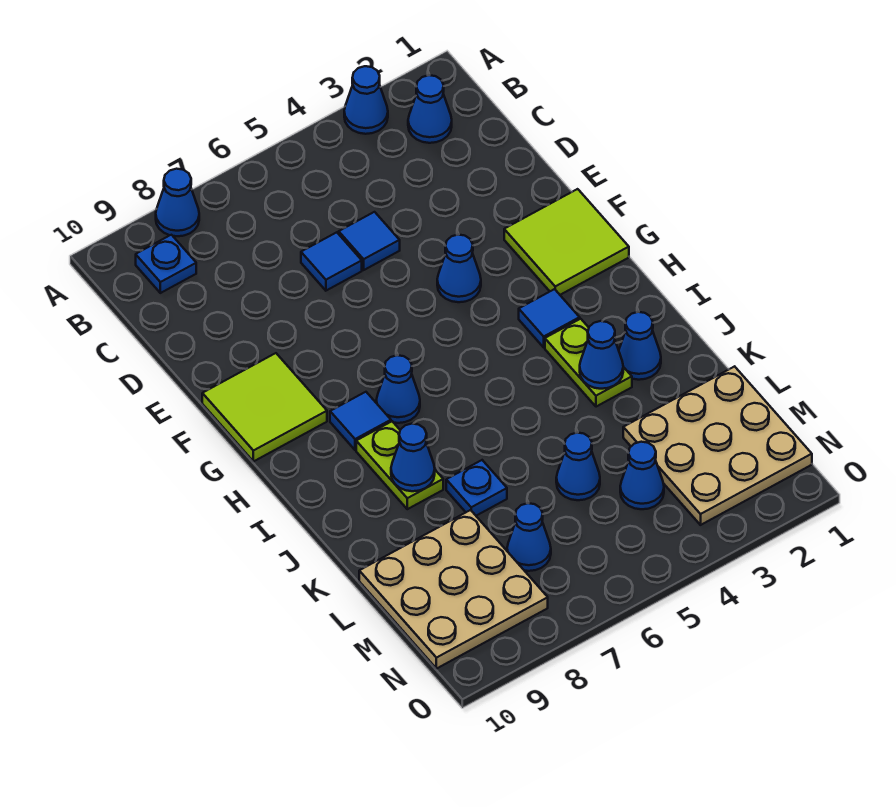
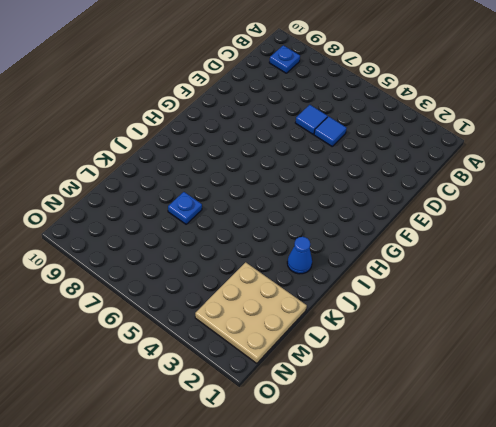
none -> blue 1x1 cone [344,66,388,134]
none -> blue 1x1 cone [156,169,199,236]
none -> blue 1x1 cone [408,75,452,143]

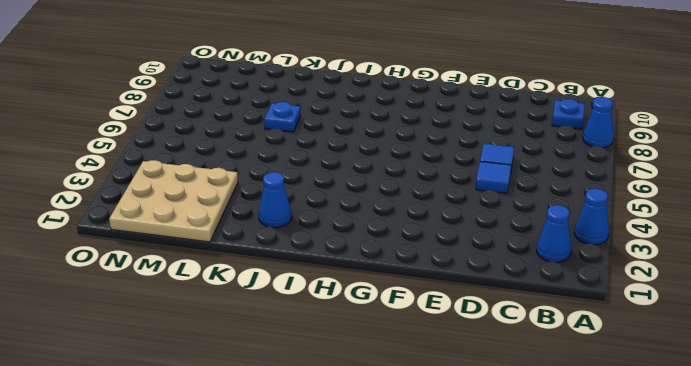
none -> lime 2x2 tile [504,189,629,295]
none -> blue 1x1 cone [437,235,481,302]
none -> lime 2x2 tile [202,353,327,461]

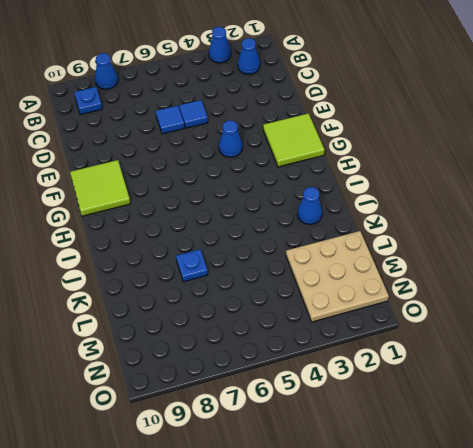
none -> blue 1x1 tile [519,289,580,347]
none -> blue 1x1 cone [376,355,420,423]
none -> blue 1x1 tile [330,392,391,450]

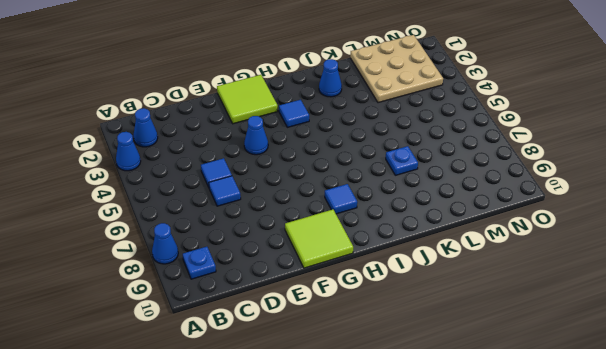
none -> blue 1x1 cone [376,355,420,423]
none -> lime 1x2 plate [545,319,632,407]
none -> lime 1x2 plate [356,421,443,509]

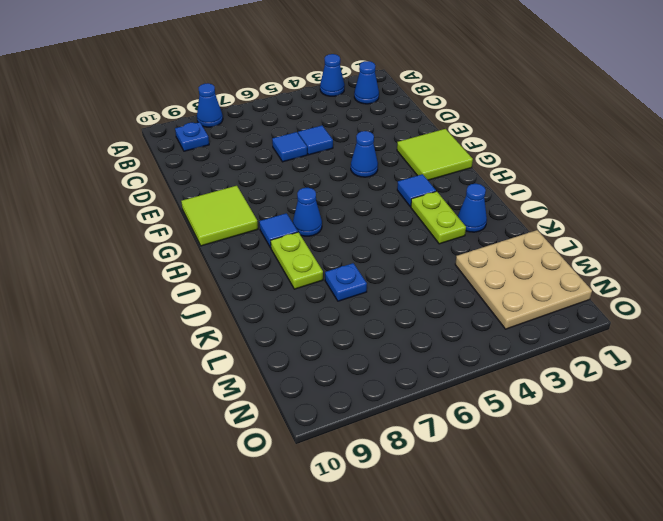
none -> blue 1x1 cone [556,433,600,500]
none -> tan 3x3 plate [359,510,548,669]
none -> blue 1x1 cone [620,442,664,509]

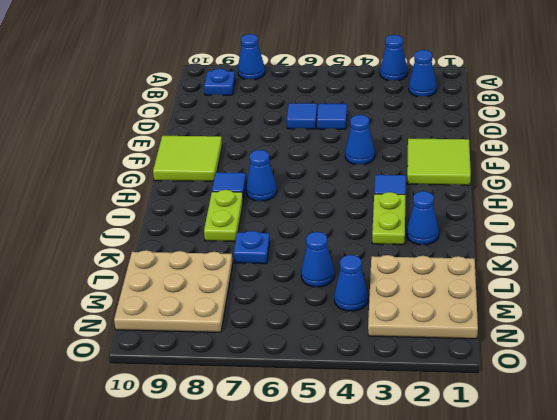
none -> blue 1x1 cone [507,503,551,571]
none -> blue 1x1 cone [580,321,623,389]
none -> blue 1x1 cone [391,424,435,491]

